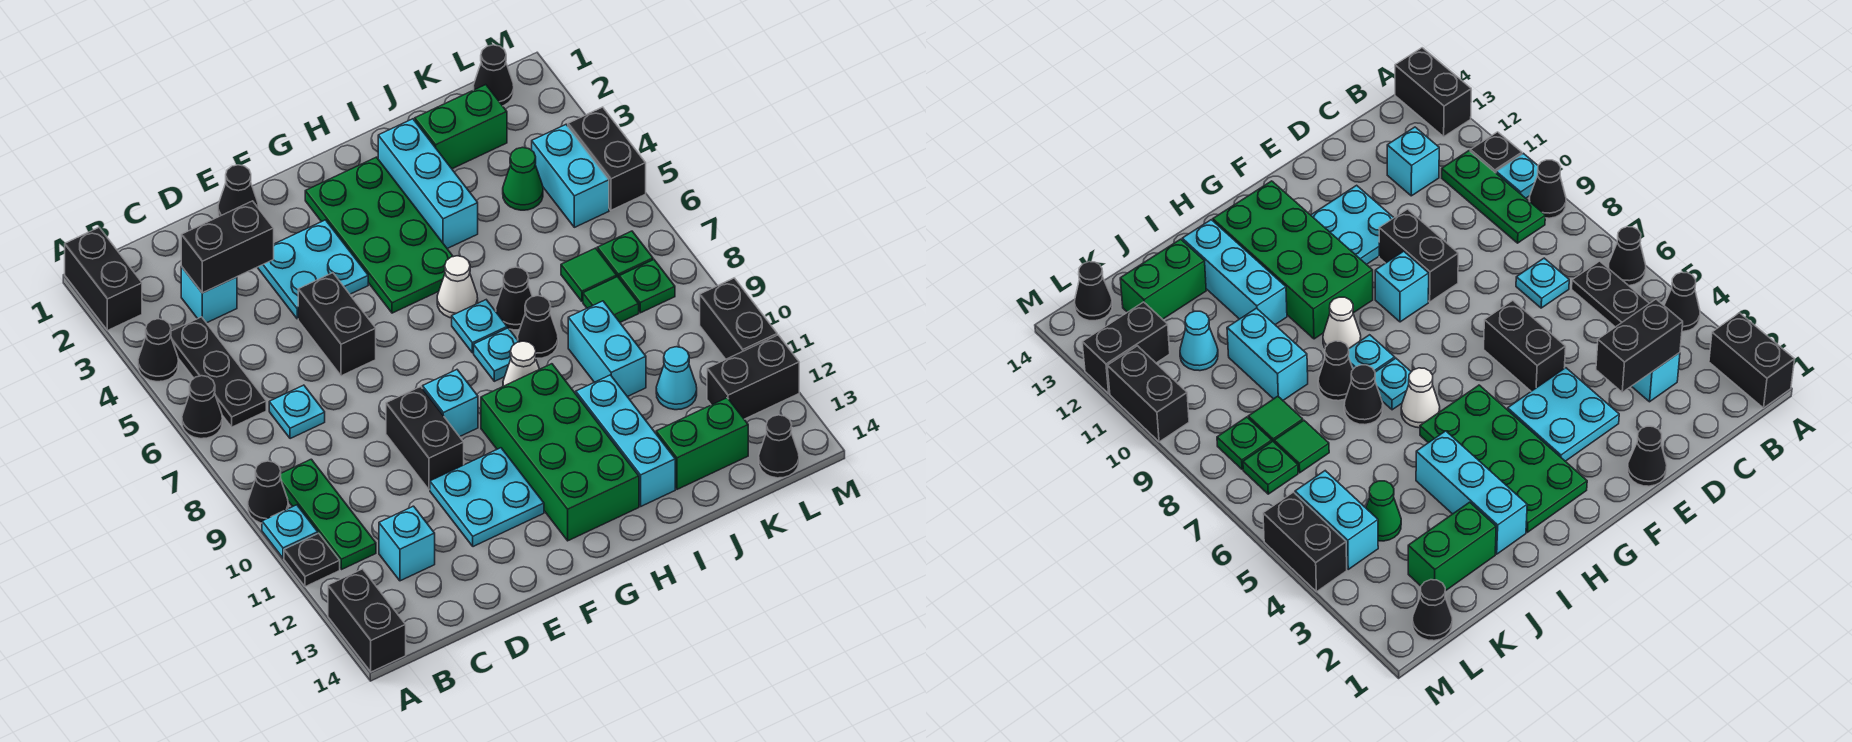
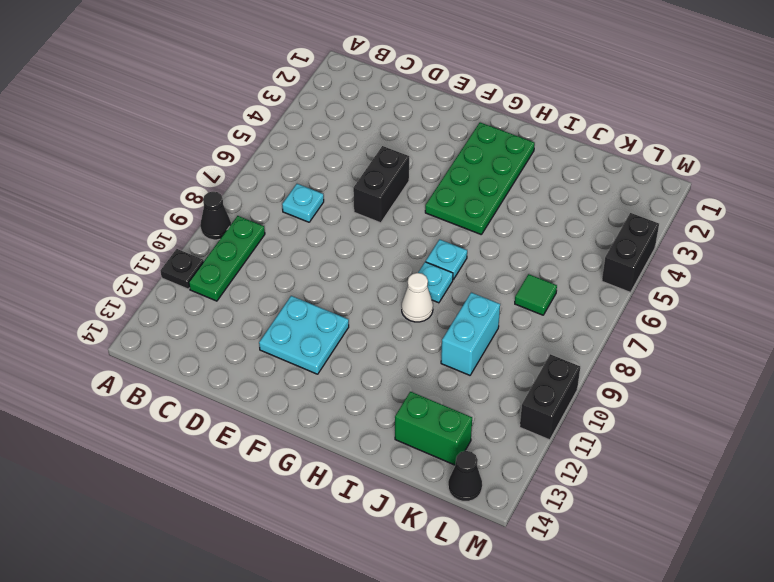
none -> black 1x2 brick [65,228,142,331]
none -> black 1x1 cone [138,319,178,382]
none -> black 1x1 cone [182,376,222,439]
none -> cyan 1x1 plate [262,505,318,558]

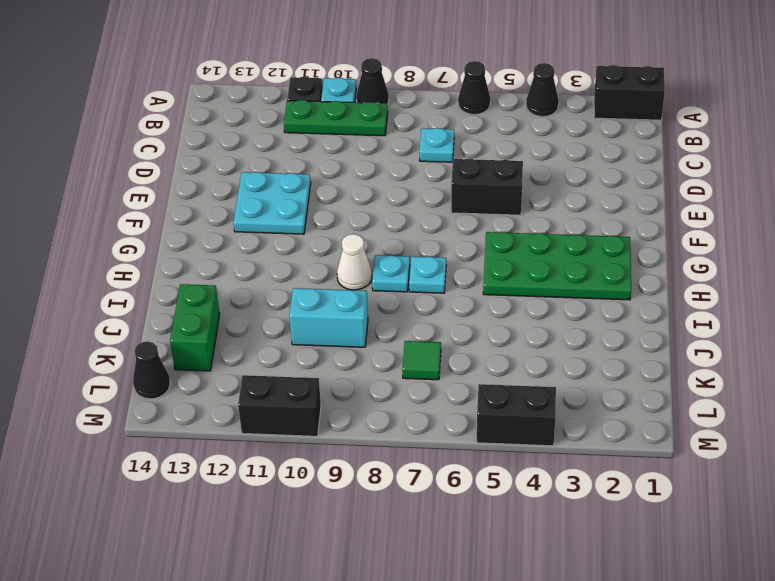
none -> black 1x2 brick [328,569,406,672]
none -> black 1x3 plate [171,317,266,427]
none -> cyan 1x1 brick [181,267,237,323]
none -> cyan 1x1 brick [379,506,435,581]

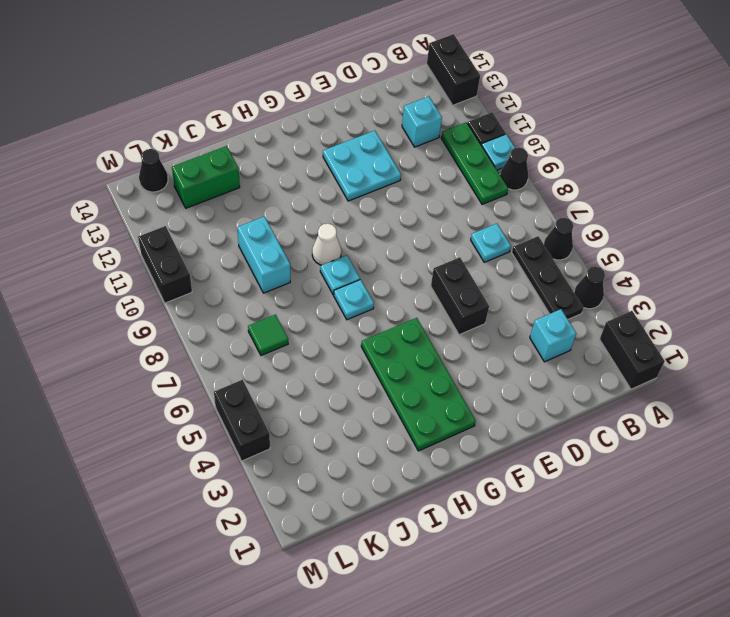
none -> black 1x1 cone [218,165,258,216]
none -> cyan 2x2 plate [257,220,368,319]
none -> black 1x2 brick [386,387,464,490]
none -> cyan 1x1 brick [423,370,478,437]

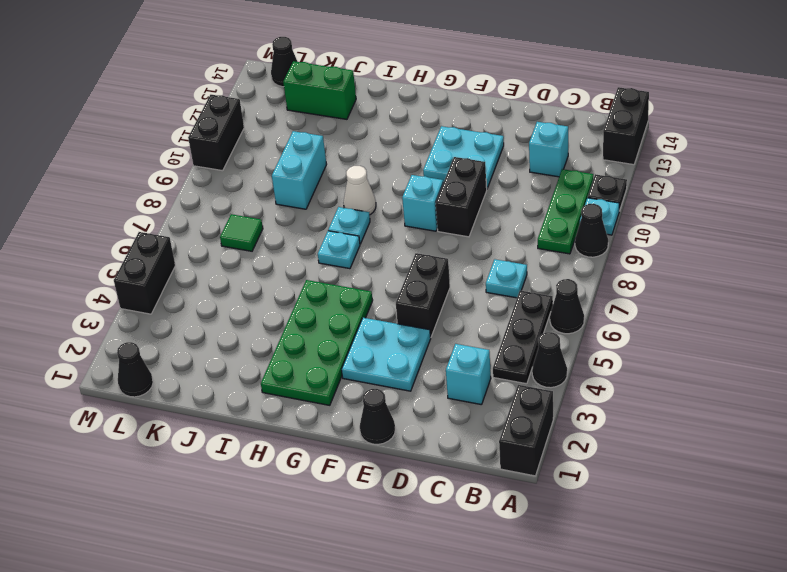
none -> green 2x4 brick [481,364,639,541]
none -> white 1x1 cone [437,256,478,318]
none -> cyan 1x3 brick [378,119,478,249]
none -> black 1x1 cone [496,267,532,330]

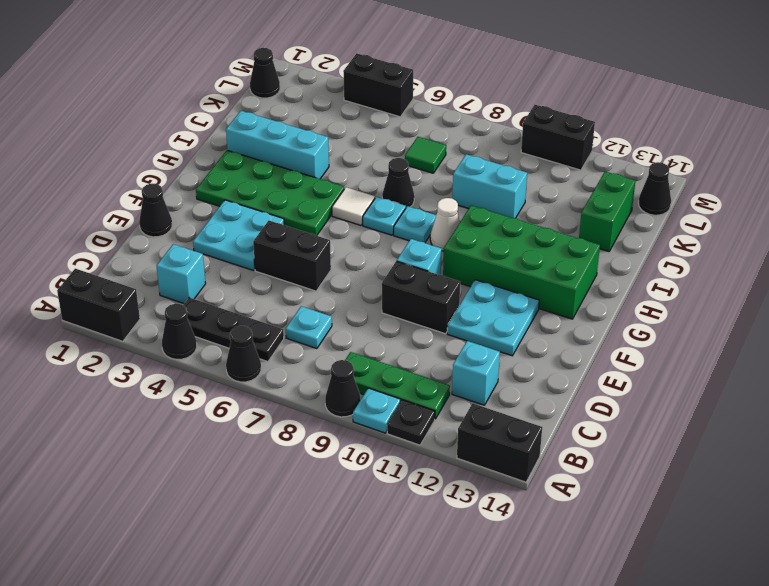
white 1x1 tile [332,187,375,225] -> white 1x1 cone [437,256,478,318]
none -> black 1x1 cone [518,296,558,358]
none -> cyan 1x3 brick [576,375,675,506]
none -> green 1x2 brick [415,85,507,169]
none -> green 1x1 cone [503,147,543,210]

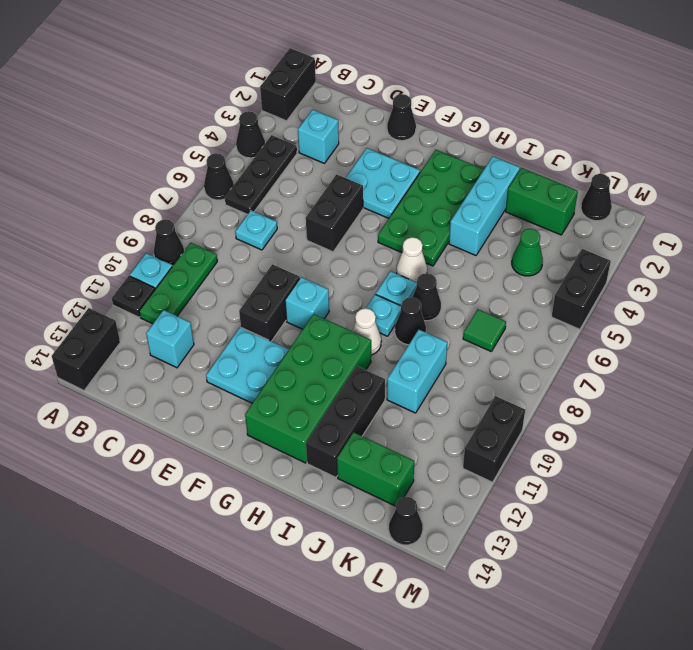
black 1x3 brick [306,366,385,477] -> cyan 1x3 brick [576,375,675,506]
none -> green 1x1 tile [583,277,639,322]
none -> cyan 1x1 cone [656,347,697,410]
none -> cyan 1x2 brick [532,125,609,227]
none -> green 1x1 plate [597,231,653,278]

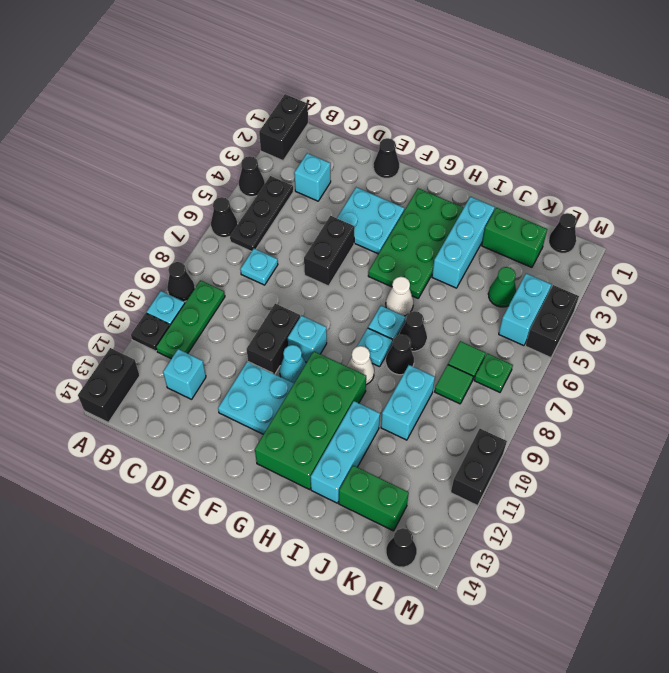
cyan 1x1 cone [279,345,306,383] -> cyan 1x1 cone moved to [656,347,697,410]
none -> green 1x1 plate [619,260,675,313]
none -> black 1x2 brick [707,335,799,419]
none -> black 1x2 brick [181,201,274,293]

